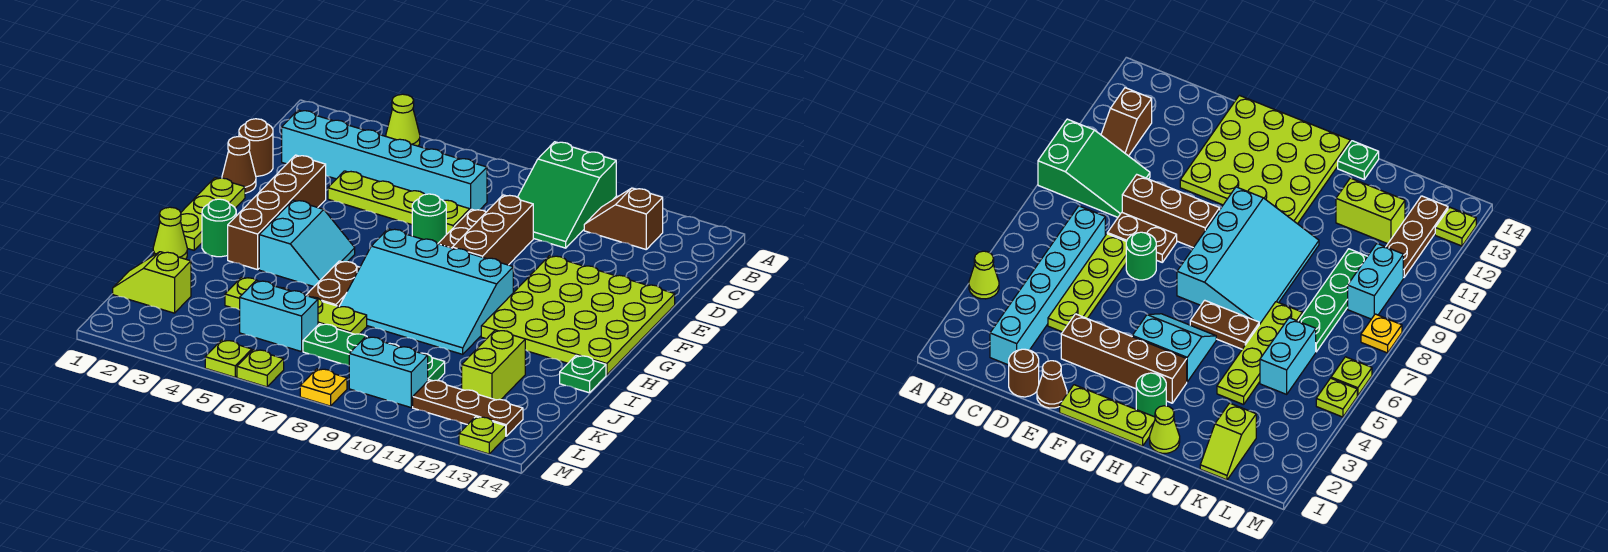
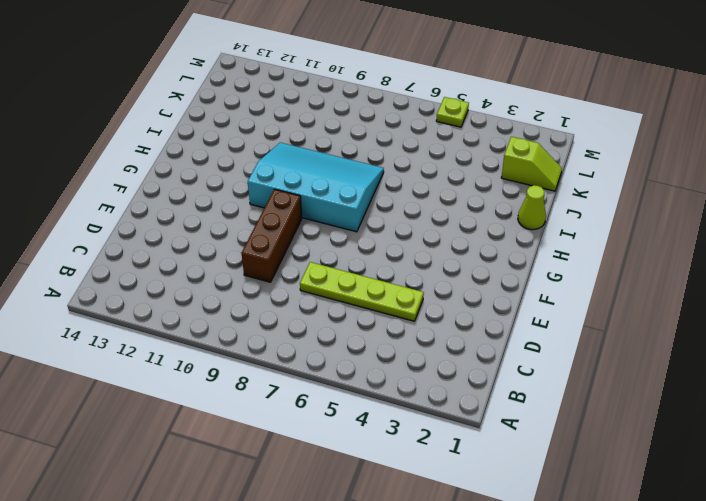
none -> lime 1x1 cone [386,94,420,146]
none -> green 2x3 slope [518,142,616,248]
none -> brown 1x2 slope [584,188,663,249]
none -> cyan 1x6 brick [282,110,487,210]

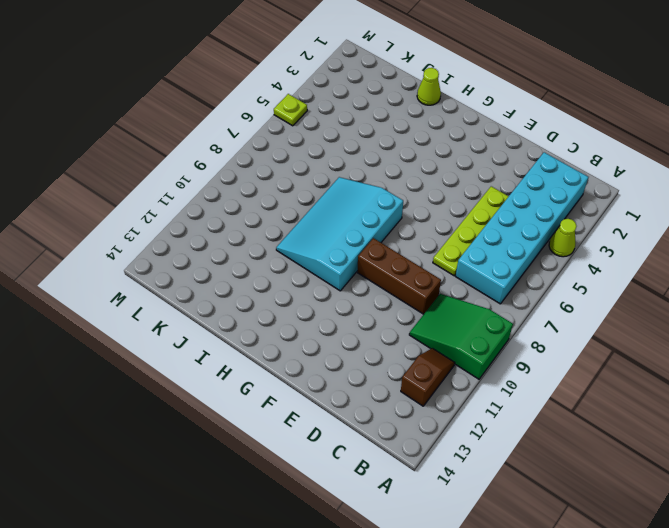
cyan 2x6 brick [455,152,588,304] -> cyan 1x6 brick [282,110,487,210]
none -> brown 1x1 round brick [239,119,273,176]
none -> brown 1x2 plate [438,209,486,248]
none -> brown 1x1 cone [222,137,256,193]
none -> brown 1x4 brick [228,155,326,270]

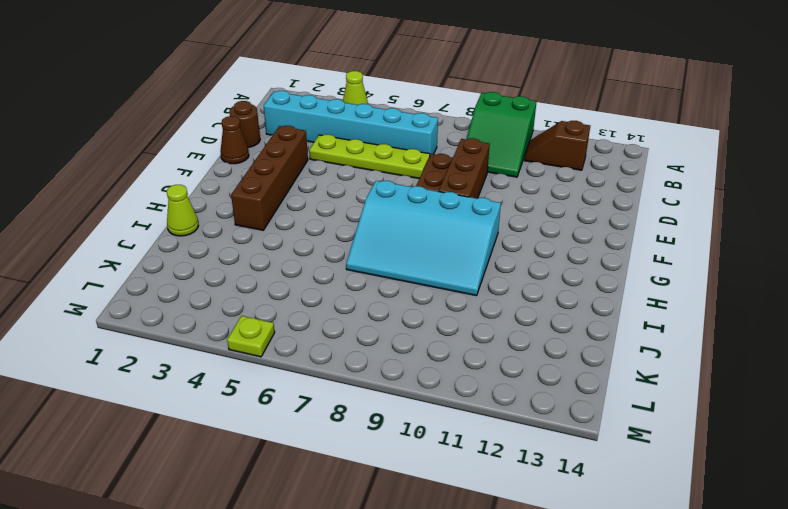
none -> green 1x1 round brick [412,194,446,244]
none -> lime 4x4 plate [481,256,675,375]
none -> lime 1x3 plate [180,178,245,250]
none -> cyan 2x2 slope [259,200,355,287]

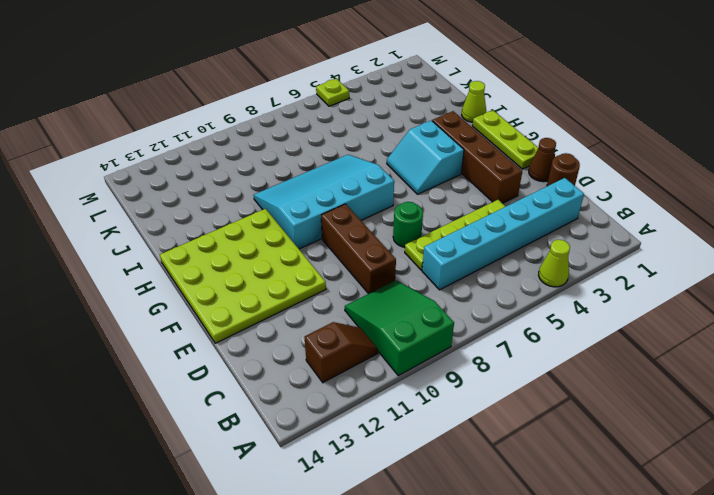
none -> brown 1x2 plate [438,209,486,248]
none -> green 1x1 round brick [202,199,236,257]
none -> brown 1x2 plate [306,261,360,307]
none -> green 1x1 plate [560,355,606,393]

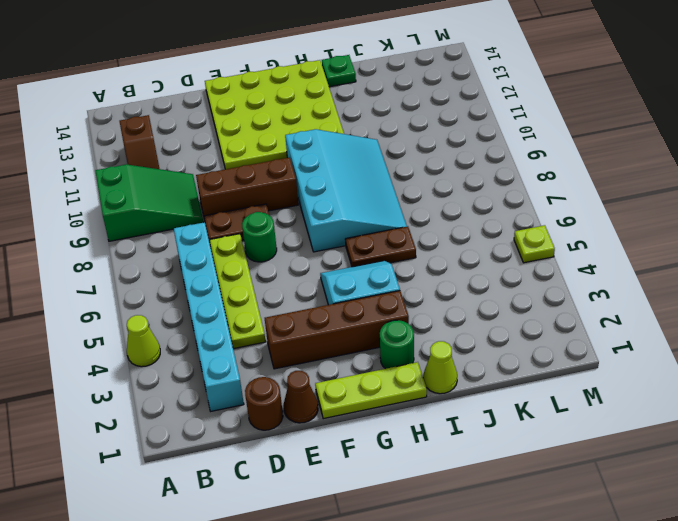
none -> lime 1x4 plate [225,277,367,334]
none -> lime 1x2 brick [462,330,525,400]
none -> lime 1x2 slope [113,252,191,313]
none -> cyan 1x2 brick [240,281,318,352]

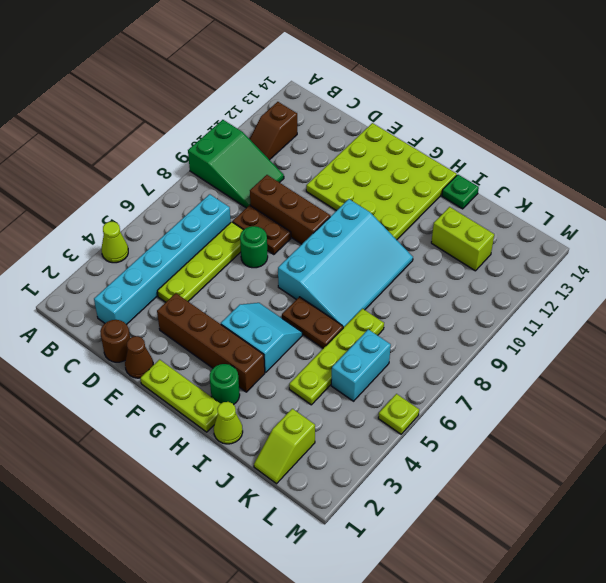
none -> green 1x4 plate [303,324,445,381]
none -> cyan 1x2 brick [349,337,428,407]
none -> brown 1x3 plate [413,380,523,436]
none -> lime 1x1 plate [237,350,284,387]

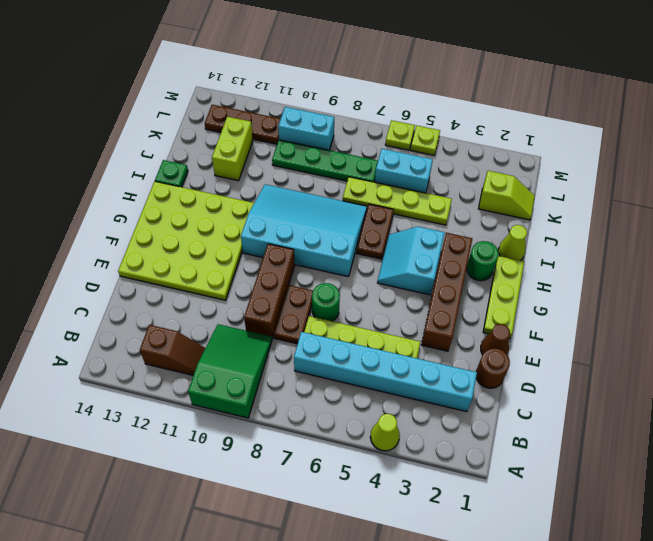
none -> yellow 1x1 plate [300,369,347,406]
none -> lime 1x1 plate [459,417,506,454]

